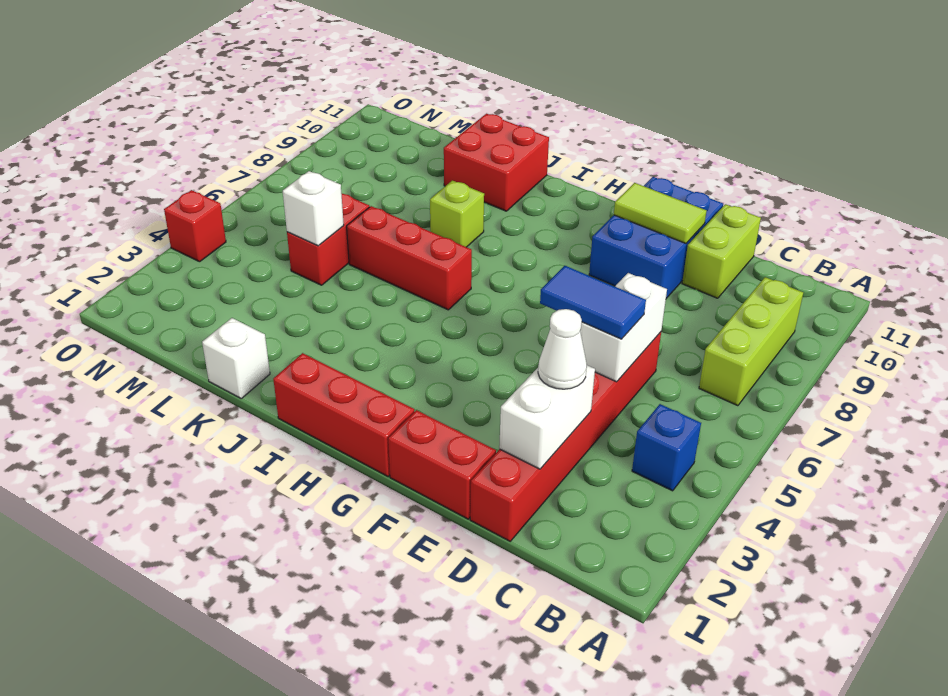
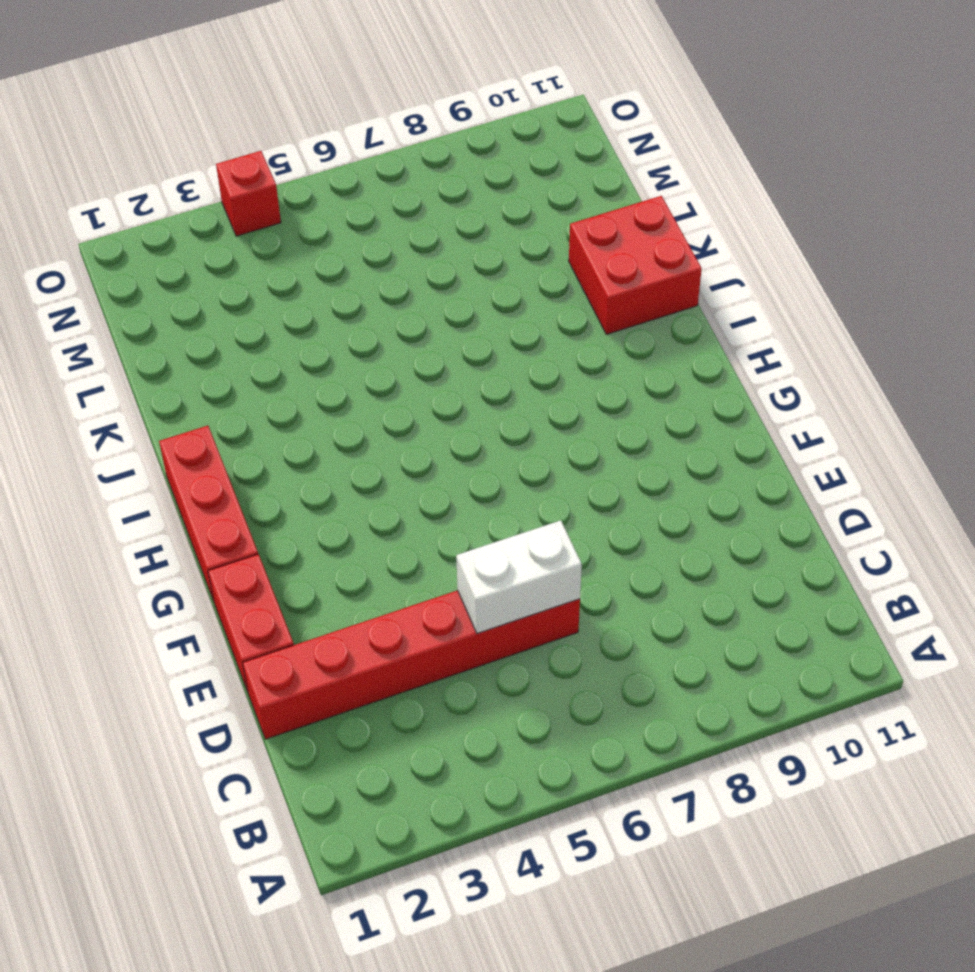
none -> blue 1x1 brick [632,404,701,491]
none -> lime 1x3 brick [699,277,803,406]
none -> lime 1x2 brick [682,204,761,298]

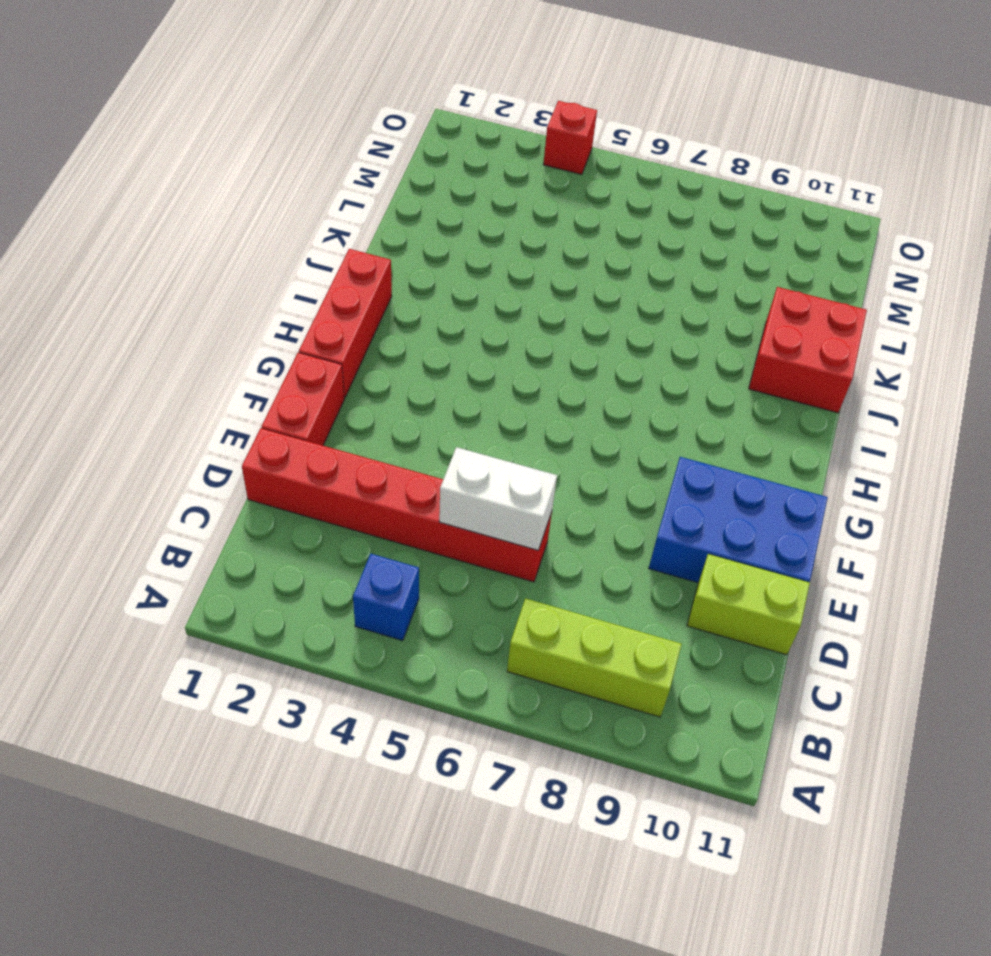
none -> red 1x3 brick [347,206,472,310]
none -> lime 1x1 brick [430,181,484,247]
none -> white 1x1 brick [202,318,270,398]

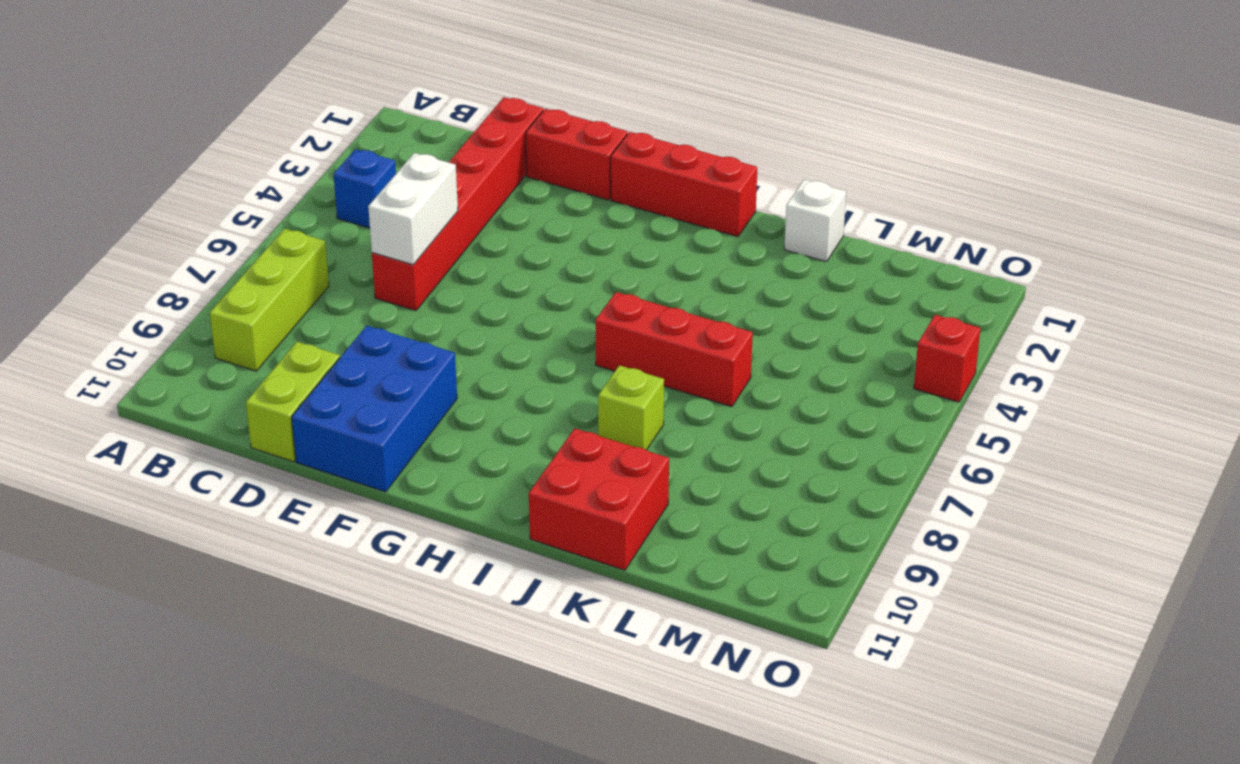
none -> red 1x2 brick [287,193,370,285]
none -> white 1x2 brick [499,365,595,469]
none -> lime 1x2 tile [614,183,707,243]

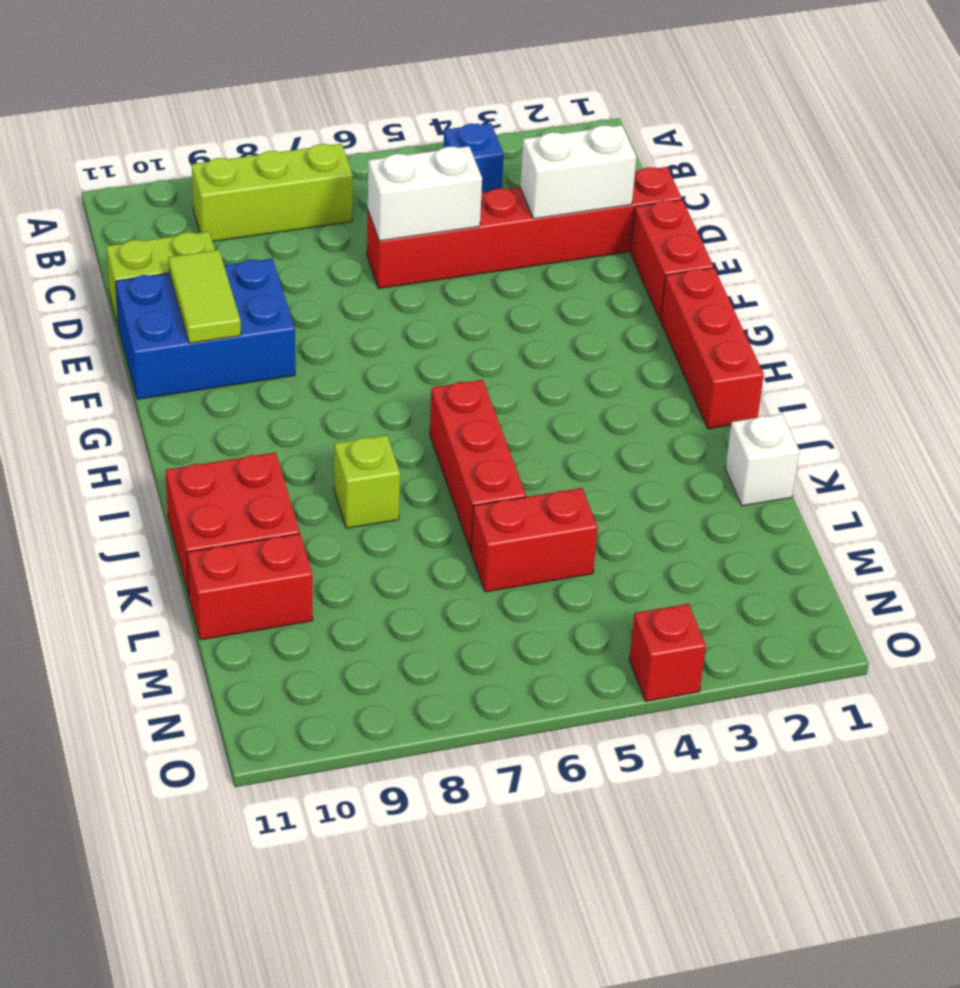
red 1x2 brick [187,534,313,640] -> none
none -> white 1x1 brick [283,171,344,246]
none -> white 1x1 cone [538,309,587,389]
none -> blue 1x2 tile [540,266,646,339]

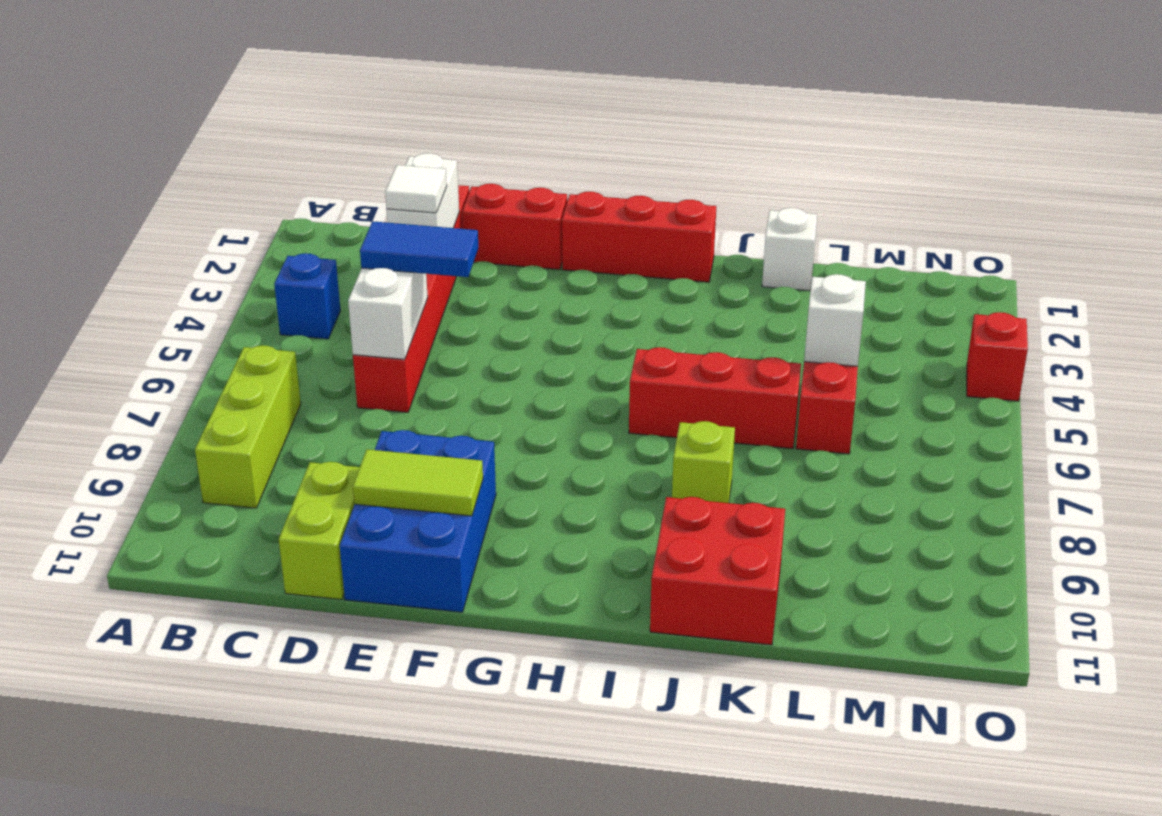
white 1x1 tile [385,165,447,213] -> white 1x1 cone [538,309,587,389]

